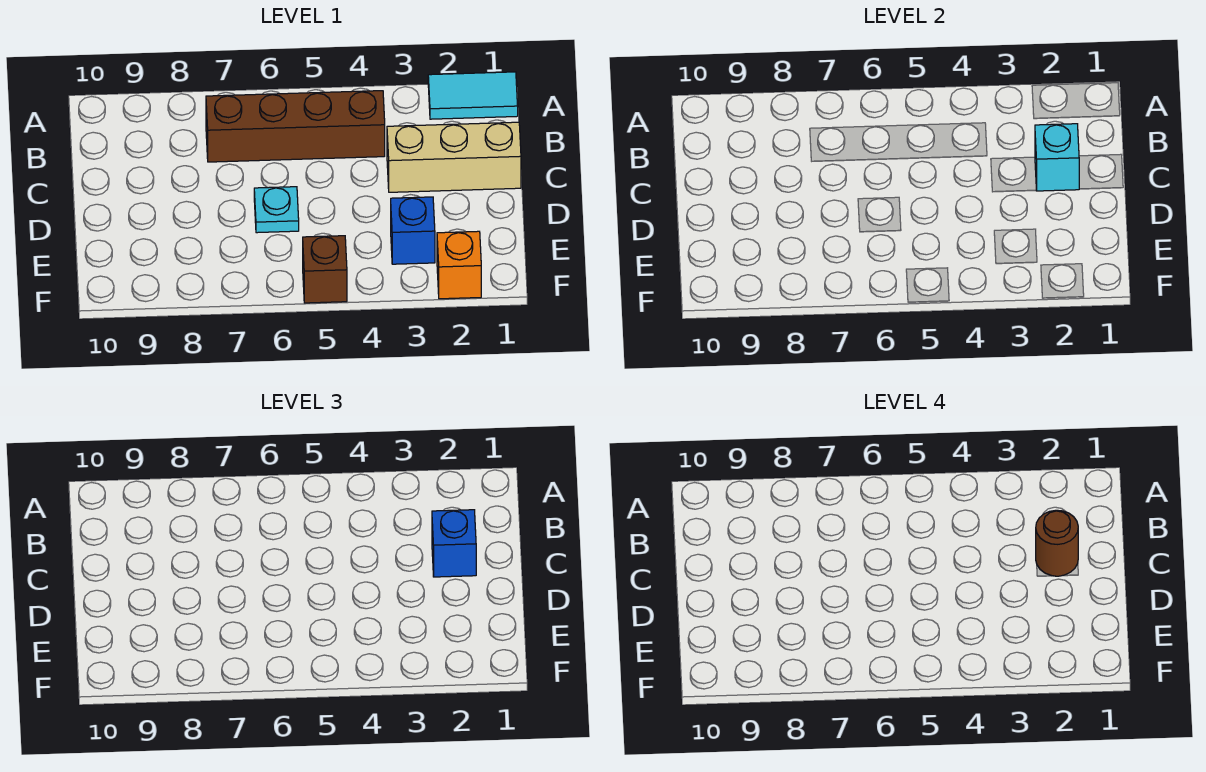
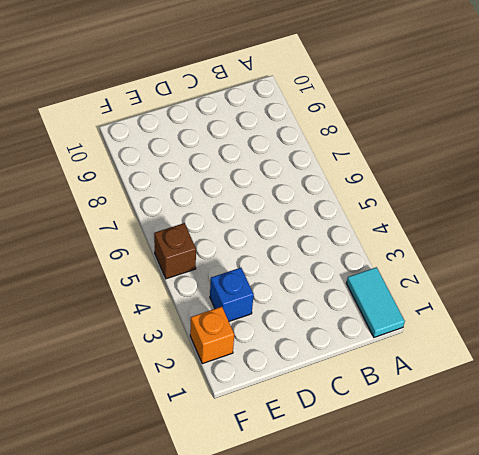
none -> brown 1x4 brick [206,91,385,162]
none -> tan 1x3 brick [387,122,521,192]

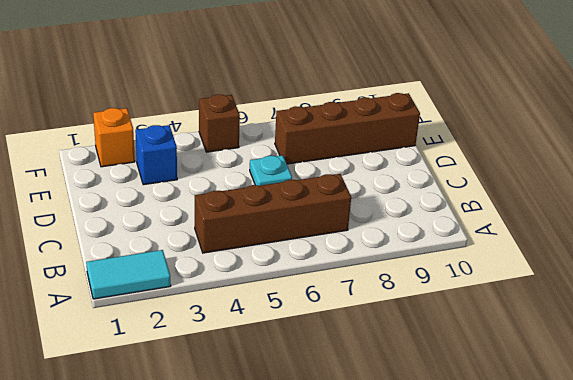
brown 1x4 brick [275,93,420,164] -> none
none -> tan 1x3 brick [387,122,521,192]
none -> cyan 1x1 brick [1035,124,1079,191]

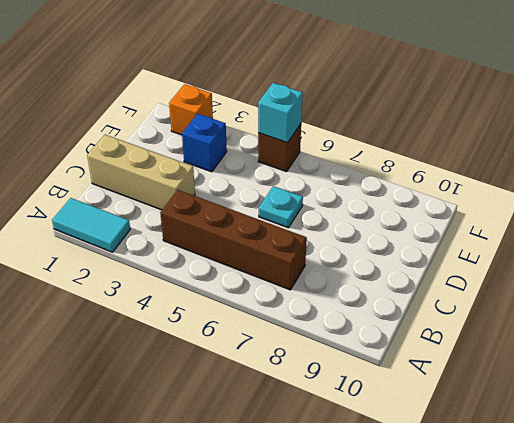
cyan 1x1 brick [258,83,303,143] -> cyan 1x1 brick moved to [1035,124,1079,191]
none -> blue 1x1 brick [432,510,476,577]
none -> brown 1x1 round brick [1036,510,1078,576]

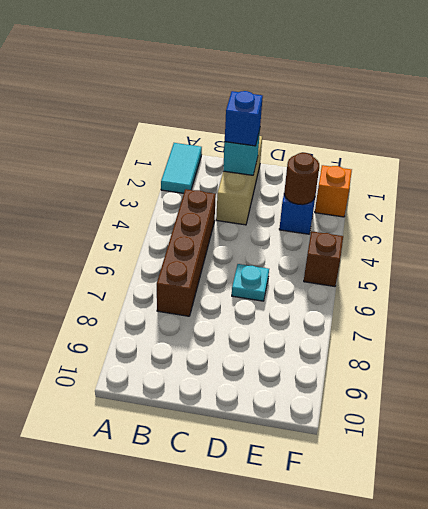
brown 1x1 round brick [284,153,319,205] -> brown 1x1 round brick moved to [1036,510,1078,576]

